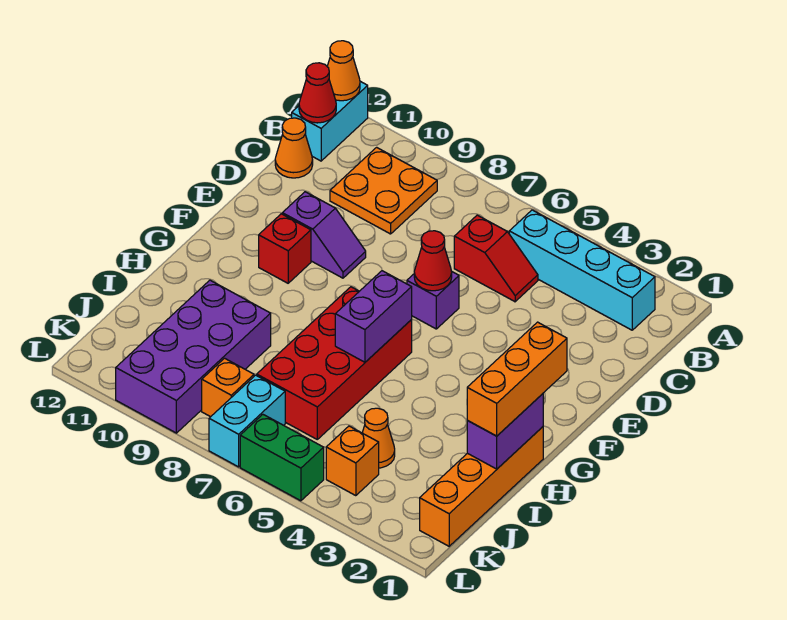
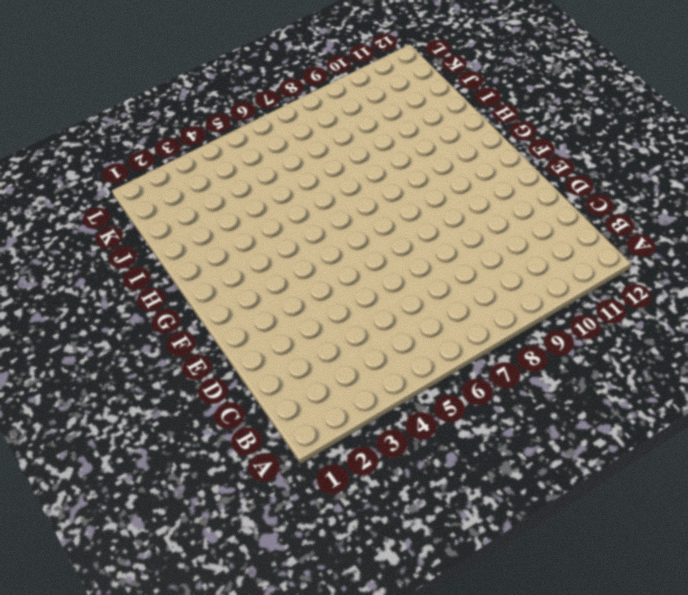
none -> cyan 1x2 brick [292,81,368,161]
none -> cyan 1x4 brick [509,210,655,330]
none -> orange 2x2 plate [330,147,437,234]

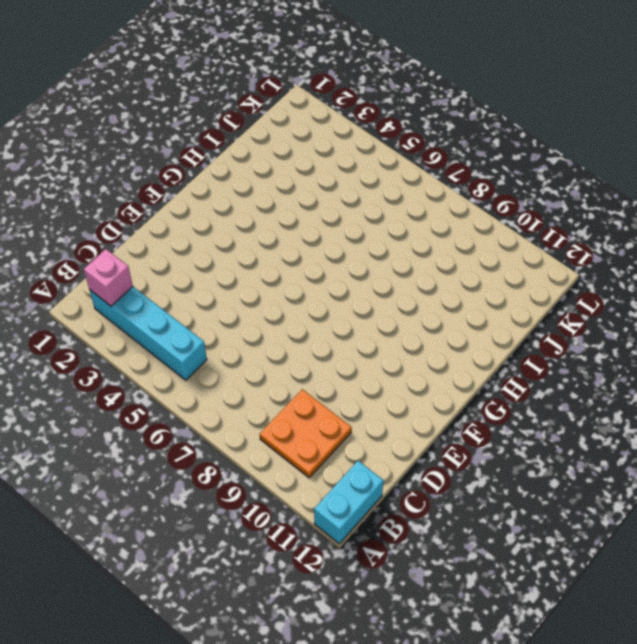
pink 1x1 brick [84,249,133,306] -> none
none -> red 1x2 slope [454,215,538,302]
none -> orange 1x1 cone [275,118,313,178]
none -> purple 1x1 brick [407,272,459,329]

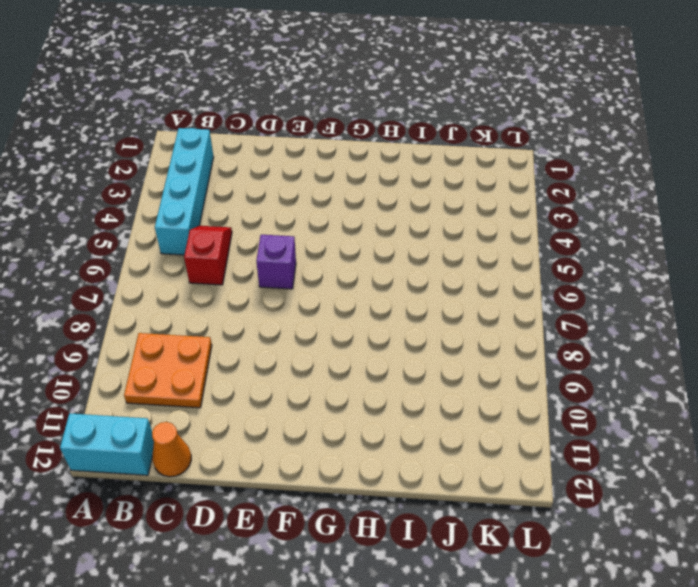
none -> purple 1x2 slope [282,192,366,278]
none -> red 1x1 brick [259,214,311,283]
none -> red 2x4 brick [257,287,412,439]

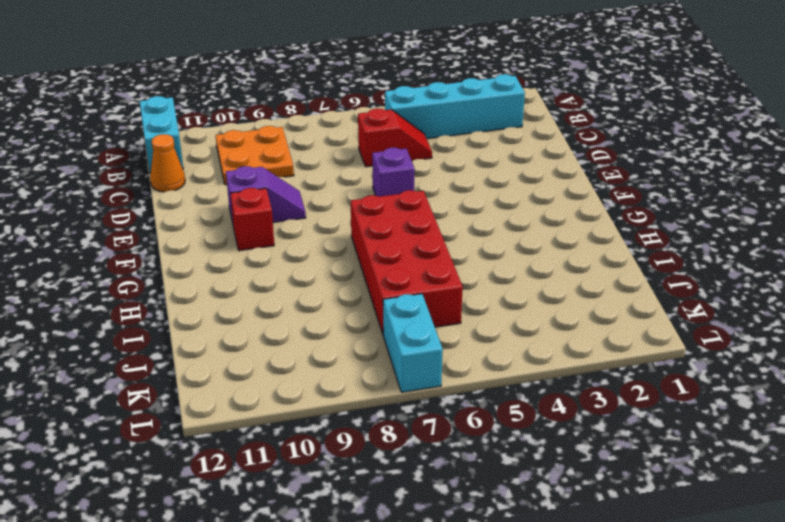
none -> orange 1x4 brick [420,427,543,546]
none -> purple 2x4 brick [116,280,271,433]
none -> orange 1x1 cone [362,408,395,468]

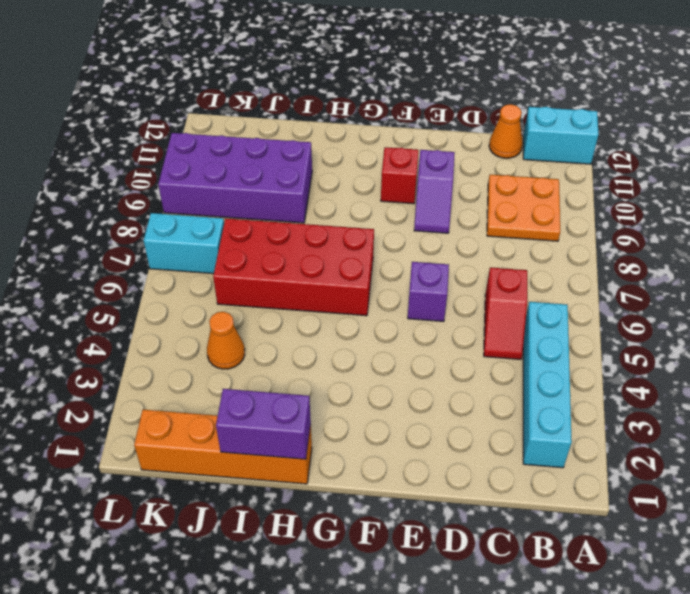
none -> orange 1x1 brick [326,426,379,496]
none -> orange 1x1 brick [202,358,254,417]
none -> green 1x2 brick [240,415,324,501]

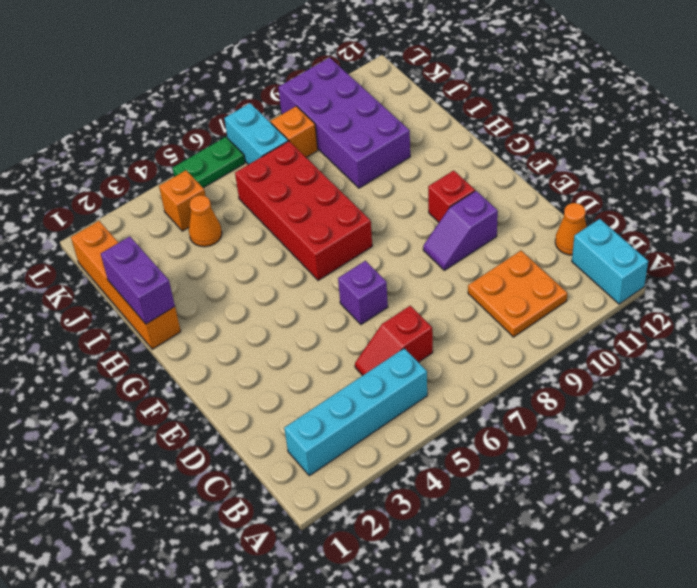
green 1x2 plate [173,137,245,188] -> green 1x2 brick [240,415,324,501]
none -> orange 1x1 cone [327,41,360,101]
none -> red 1x1 cone [299,63,336,123]
none -> red 1x1 cone [414,231,452,291]

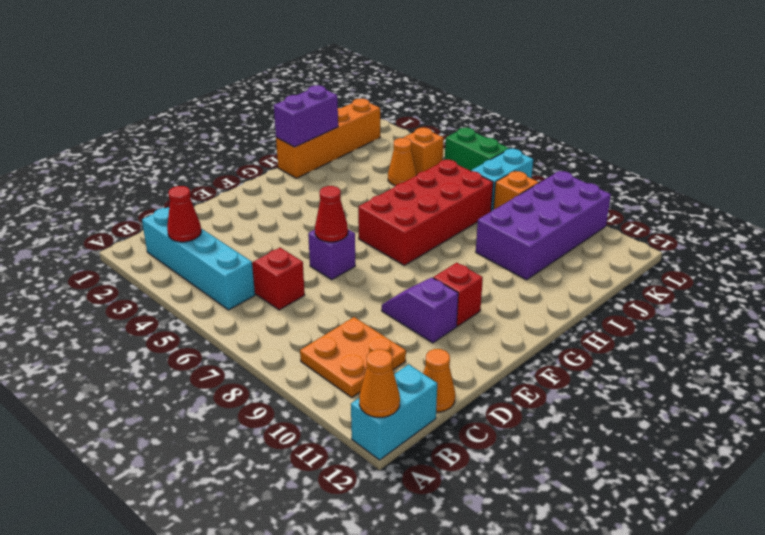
red 1x1 cone [167,186,201,242] -> red 1x1 cone moved to [299,63,336,123]
none -> purple 1x2 brick [335,271,412,362]
none -> orange 1x3 brick [467,322,567,436]

